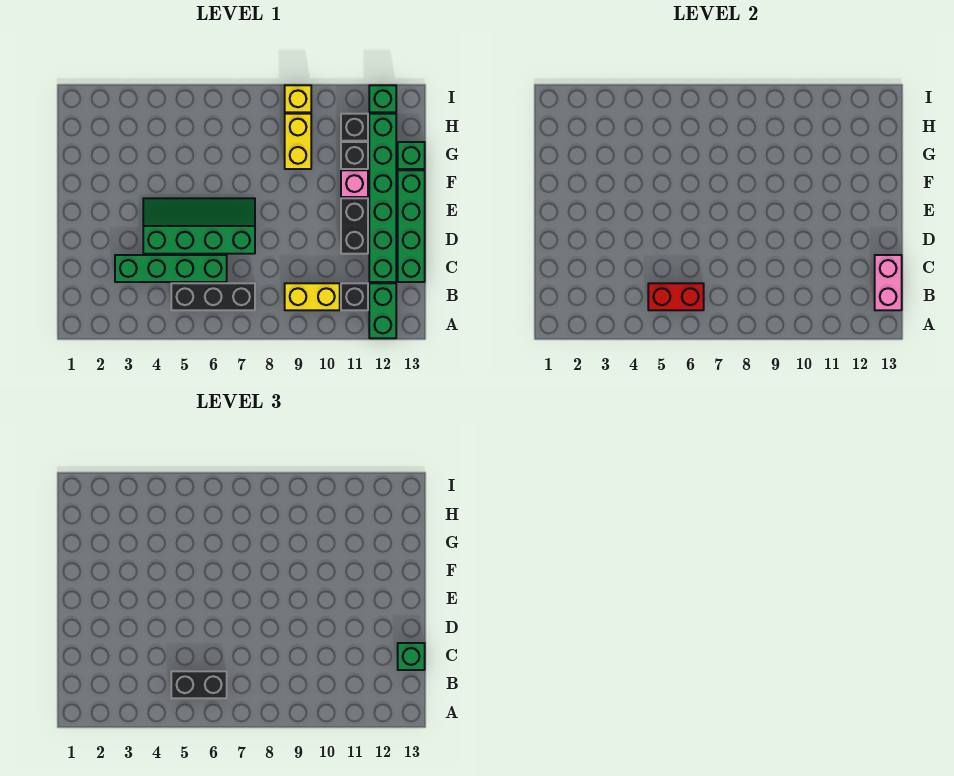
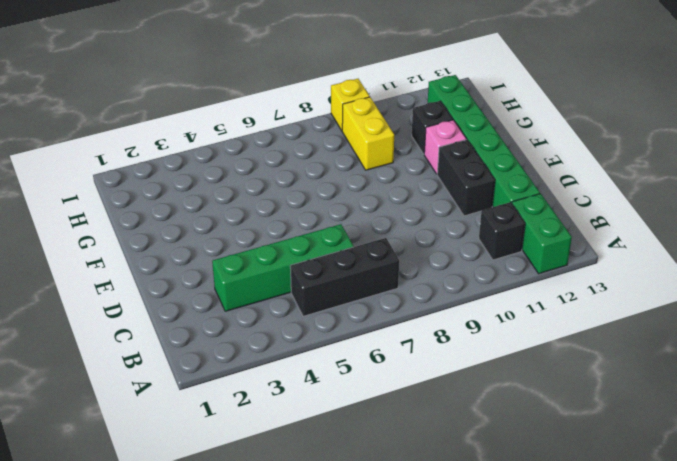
none -> yellow 1x2 brick [285,283,340,310]
none -> green 1x4 brick [398,170,425,282]
none -> green 2x4 slope [143,198,255,254]

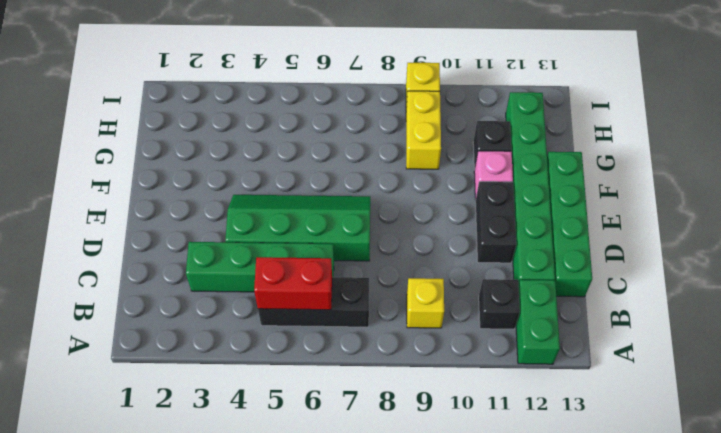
yellow 1x1 brick [407,278,444,328] -> yellow 1x2 brick [285,283,340,310]
none -> green 1x1 brick [398,142,425,169]
none -> black 1x1 brick [341,114,368,141]
none -> green 1x1 brick [369,85,396,112]

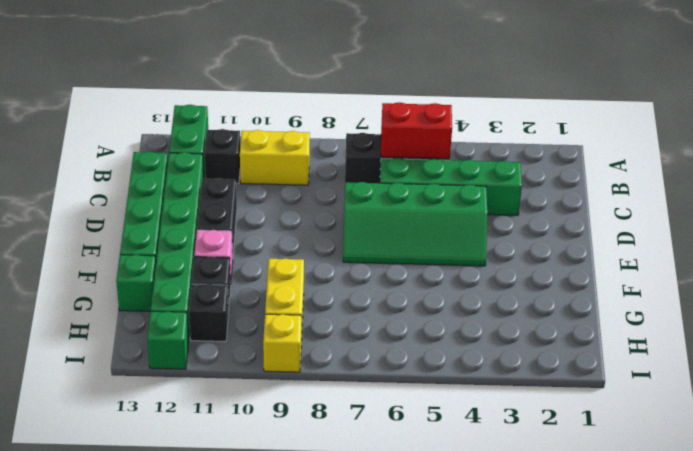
none -> pink 1x2 brick [875,255,902,310]
none -> black 1x2 brick [171,671,227,698]
none -> green 1x1 brick [398,643,425,670]

